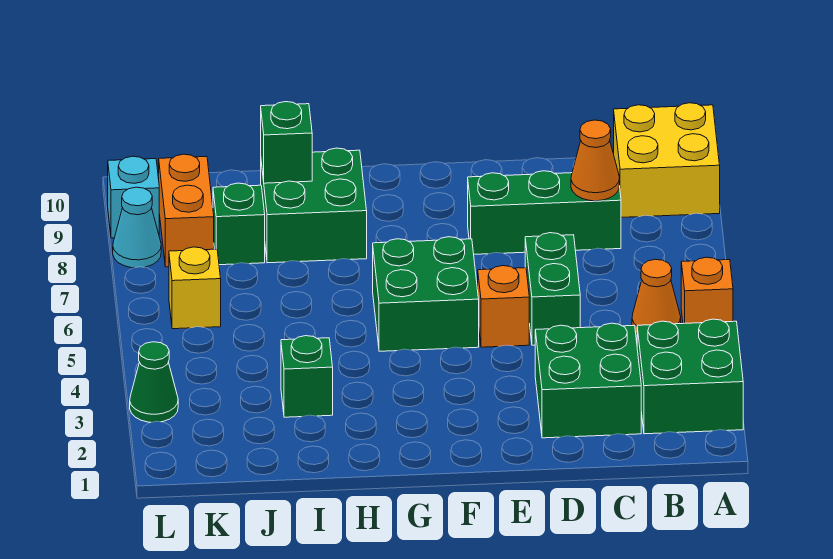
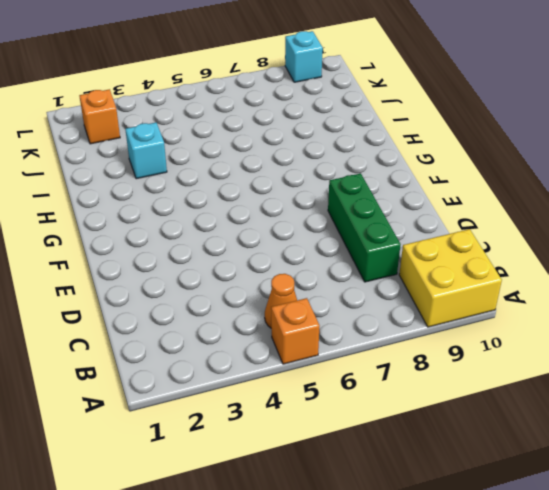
cyan 1x1 brick [125,123,167,179] -> green 1x1 brick [281,336,333,417]
orange 1x1 brick [79,89,120,144] -> orange 1x1 brick moved to [478,266,529,347]
none -> green 2x2 brick [637,319,743,434]
none -> green 2x2 brick [535,323,641,438]
none -> green 1x2 brick [525,233,580,345]

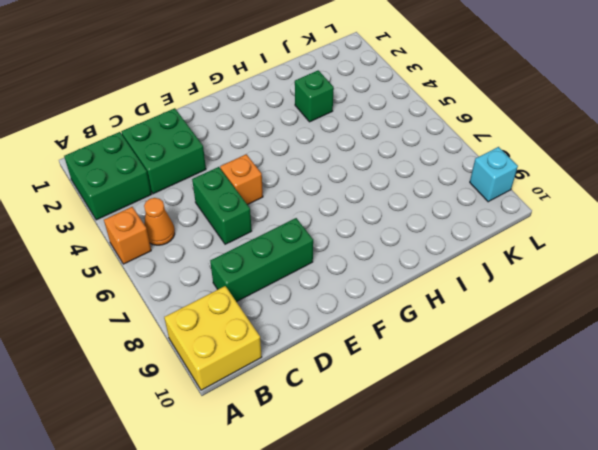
none -> green 2x2 brick [373,237,479,351]
none -> green 2x2 brick [261,148,367,263]
none -> green 1x1 brick [213,183,265,265]

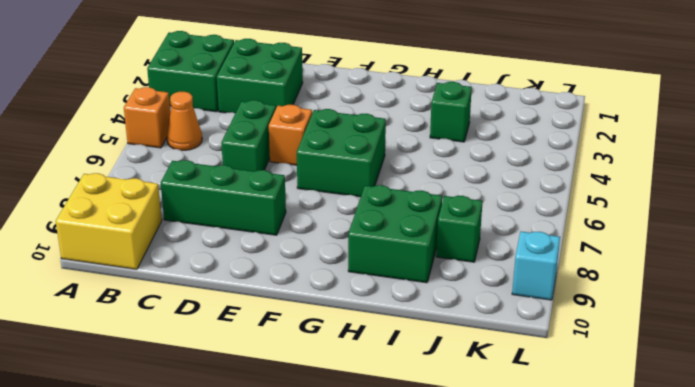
none -> yellow 1x1 brick [169,247,221,329]
none -> orange 1x2 brick [159,154,214,267]
none -> green 1x1 cone [130,342,178,422]

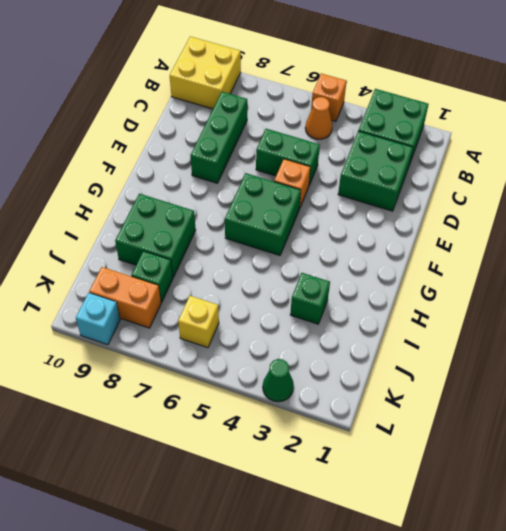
none -> cyan 1x1 cone [113,187,161,268]
none -> orange 1x1 cone [571,120,619,201]
none -> green 1x1 brick [261,102,312,183]

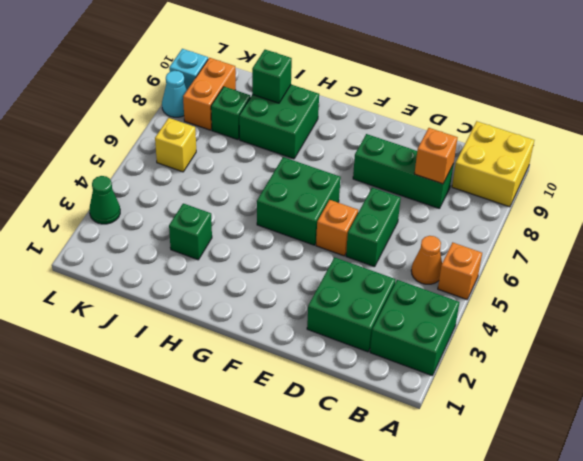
orange 1x1 brick [415,128,458,184] -> orange 1x1 cone [571,120,619,201]

